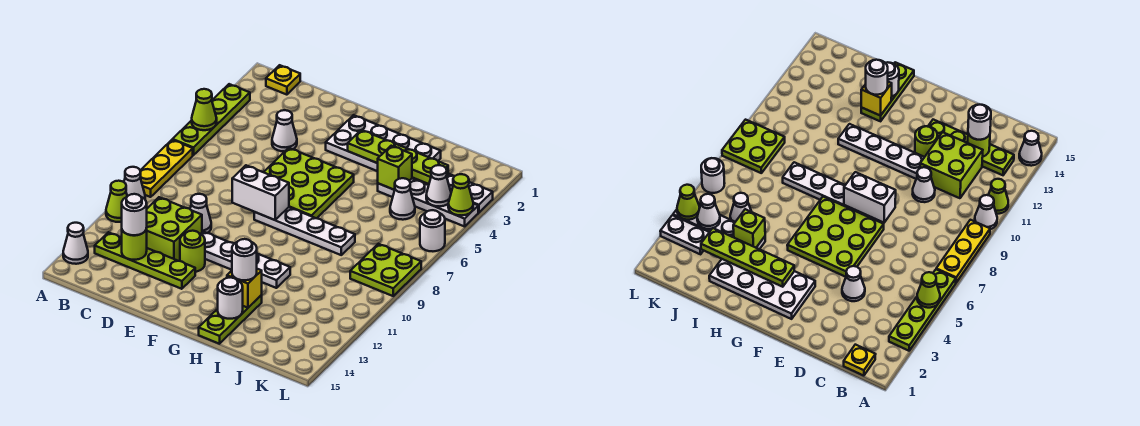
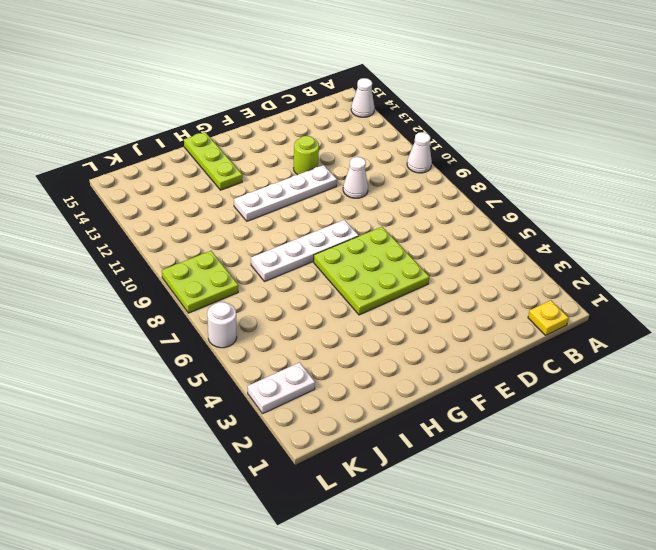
none -> lime 1x4 plate [173,84,250,155]
none -> yellow 1x3 plate [140,140,193,197]
none -> lime 1x1 cone [106,181,127,222]
none -> lime 1x4 plate [95,232,195,289]

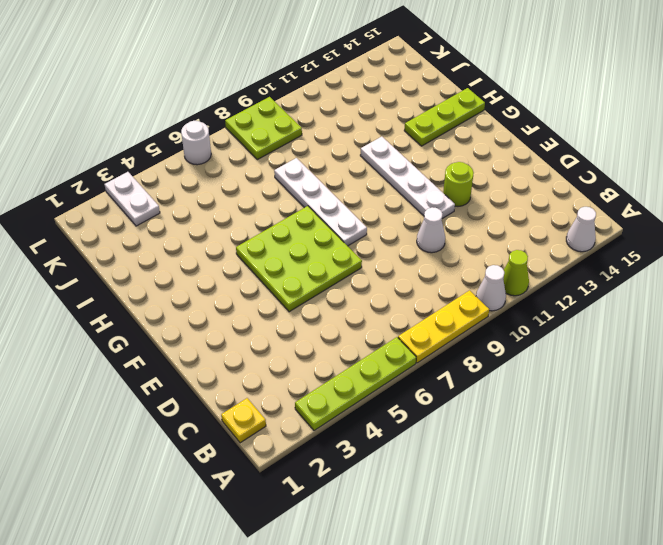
none -> lime 1x4 plate [95,232,195,289]
none -> lime 2x2 brick [147,197,202,261]
none -> white 1x1 cone [272,110,297,152]
none -> white 2x4 plate [326,115,441,181]

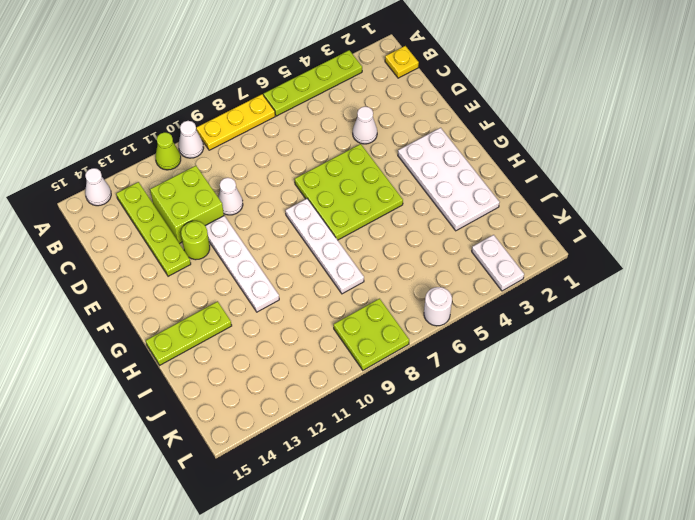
none -> white 1x4 plate [378,179,478,226]
none -> white 1x1 cone [390,178,415,220]
none -> lime 1x1 cone [192,89,217,130]
none -> lime 1x1 round brick [122,228,147,260]

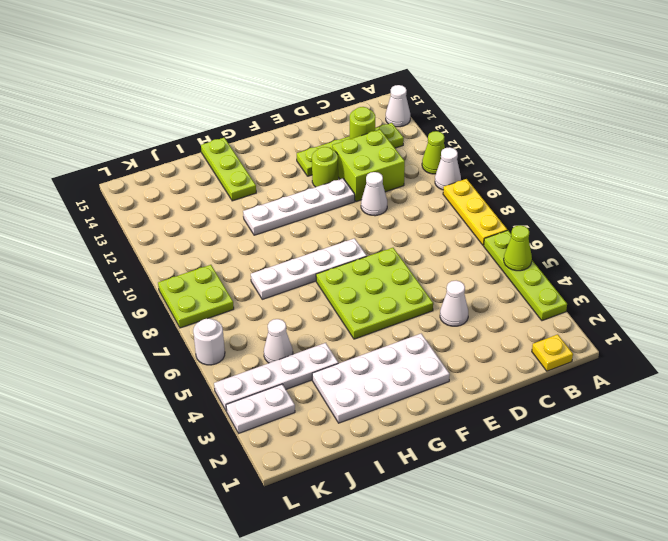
none -> white 1x2 brick [232,165,289,220]
none -> lime 1x4 plate [348,130,448,184]
none -> yellow 1x1 brick [227,269,262,308]
none -> white 1x1 round brick [218,277,243,319]

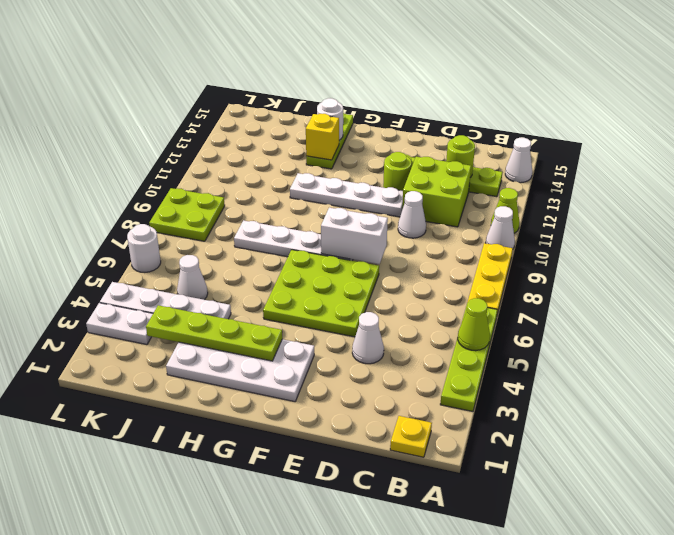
none -> lime 1x1 brick [377,146,412,190]
none -> white 1x1 cone [426,165,451,206]
none -> lime 1x1 cone [448,174,473,215]
none -> white 1x1 round brick [122,194,147,235]

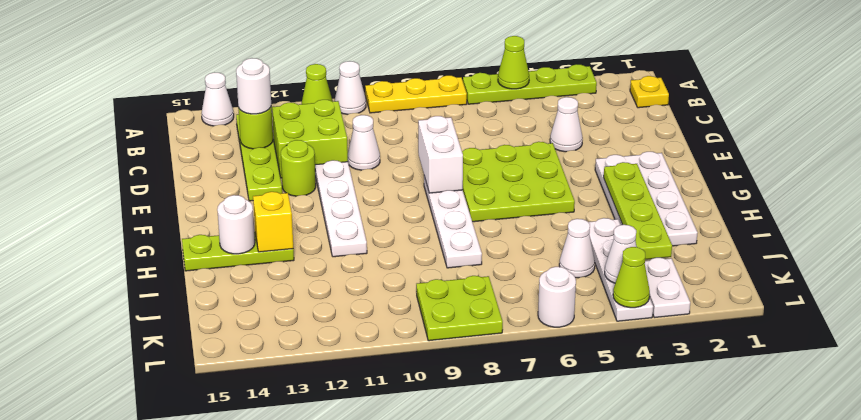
none -> lime 1x1 brick [377,146,412,190]
none -> white 1x1 round brick [232,239,257,280]

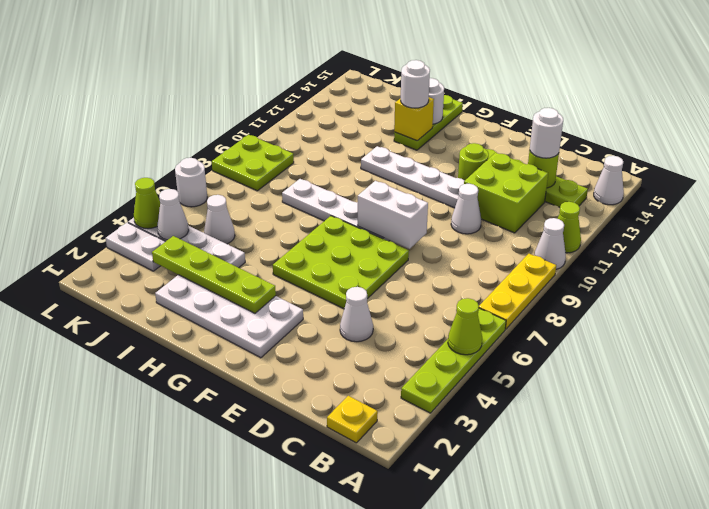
none -> lime 1x1 brick [377,146,412,190]

